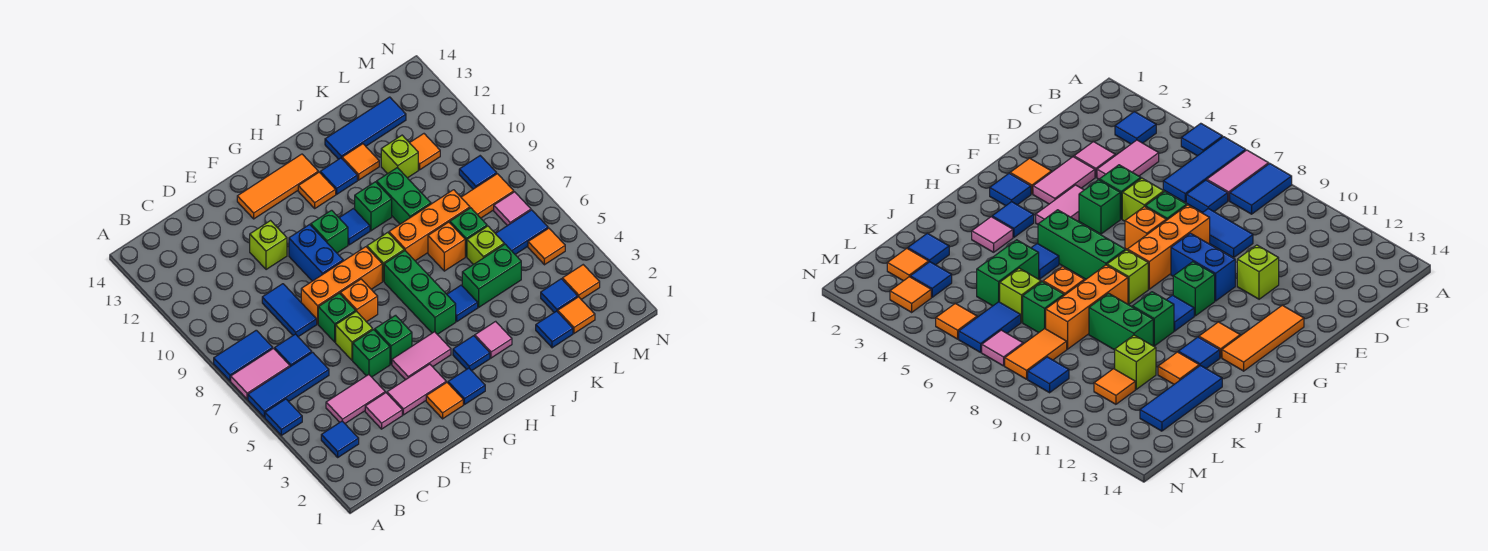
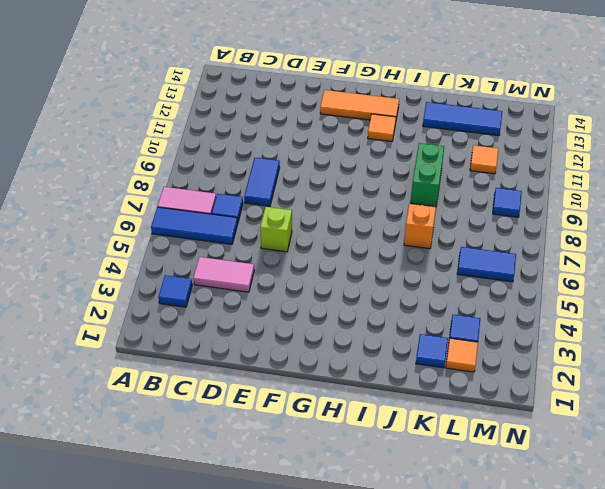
none -> blue 1x1 tile [265,399,302,435]
none -> blue 1x2 tile [214,330,273,381]
none -> pink 1x1 tile [365,393,402,429]
none -> pink 1x2 tile [387,364,446,415]

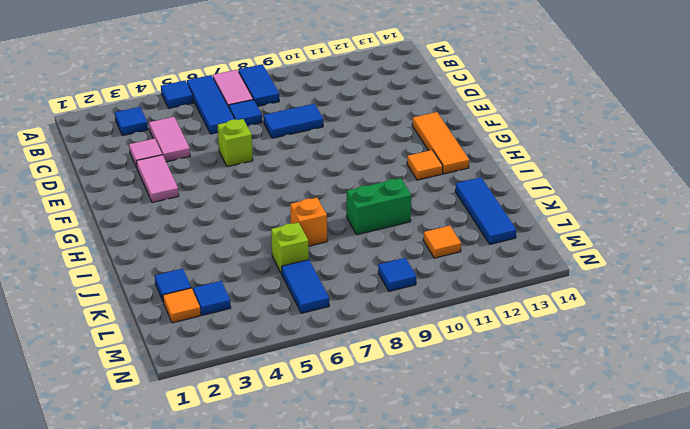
none -> green 1x1 brick [353,330,390,377]
none -> green 1x1 brick [318,293,356,342]
none -> orange 1x3 brick [301,247,382,324]
none -> lime 1x1 brick [250,221,287,270]

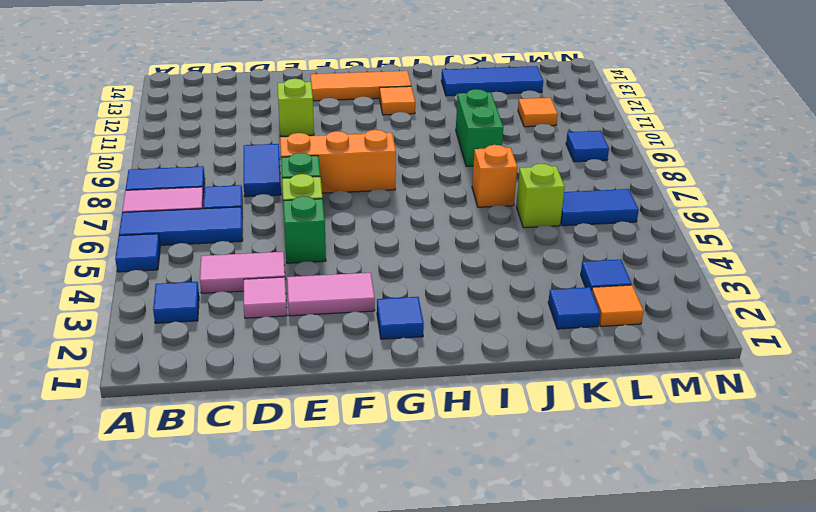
none -> orange 1x1 tile [426,382,463,419]
none -> pink 1x2 tile [392,332,451,380]
none -> green 1x1 brick [375,315,412,364]
none -> orange 1x1 brick [340,279,378,322]

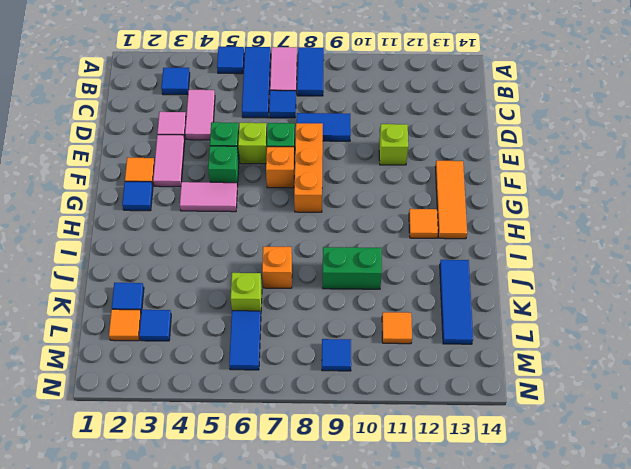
pink 1x2 tile [180,182,237,212] -> pink 1x2 tile turned to [392,332,451,380]
none -> blue 1x2 brick [289,224,343,281]
none -> green 1x1 brick [311,210,348,253]
none -> blue 1x1 tile [453,336,490,371]
none -> green 1x3 brick [384,251,456,334]

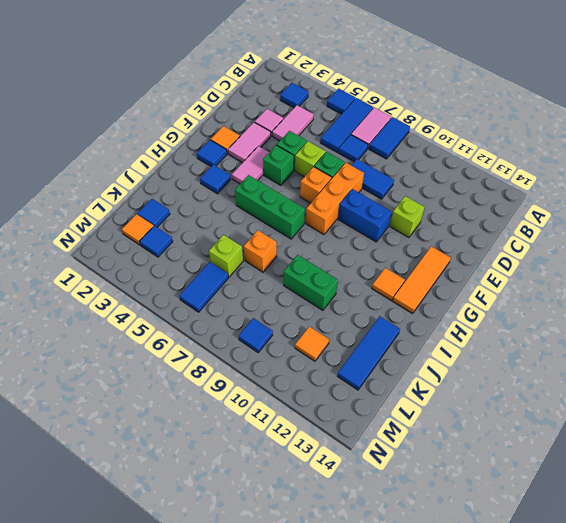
none -> green 1x1 brick [311,210,348,253]
none -> lime 1x1 brick [367,232,404,281]
none -> blue 1x1 tile [339,209,370,245]
none -> pink 1x1 tile [475,321,512,358]

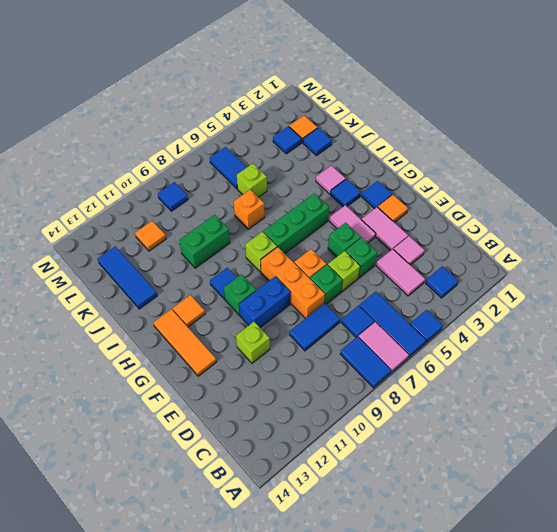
none -> blue 1x1 tile [447,285,478,321]
none -> orange 1x3 brick [389,190,470,261]
none -> green 1x1 brick [355,182,392,231]
none -> blue 1x1 tile [320,158,357,194]

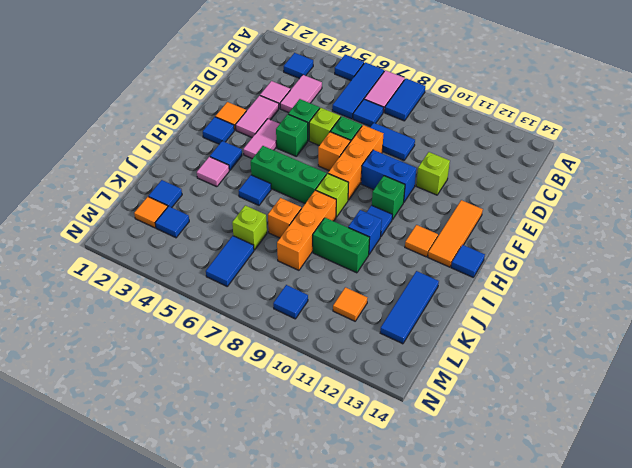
blue 1x1 tile [451,245,485,277] -> blue 1x1 tile moved to [320,158,357,194]
blue 1x1 brick [348,210,382,254] -> green 1x1 brick [355,182,392,231]
none -> green 1x2 brick [462,244,521,307]
none -> orange 1x1 tile [342,144,379,180]
none -> green 1x1 brick [450,208,487,257]
none -> lime 1x1 brick [381,135,418,178]

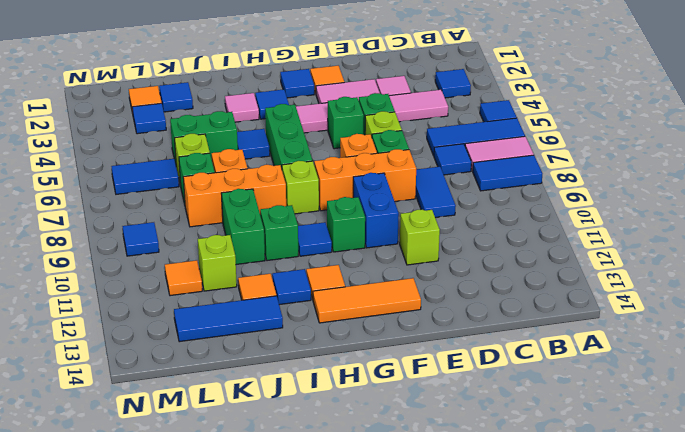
none -> orange 1x2 tile [461,174,514,218]
none -> orange 1x1 tile [562,265,600,300]
none -> orange 1x1 tile [528,228,565,265]
none -> pink 1x1 tile [494,192,531,226]

